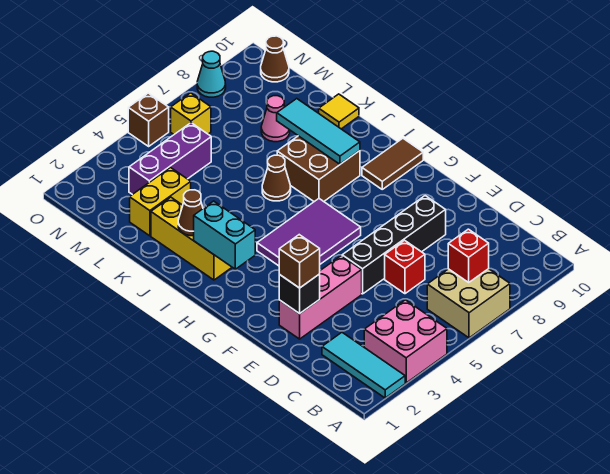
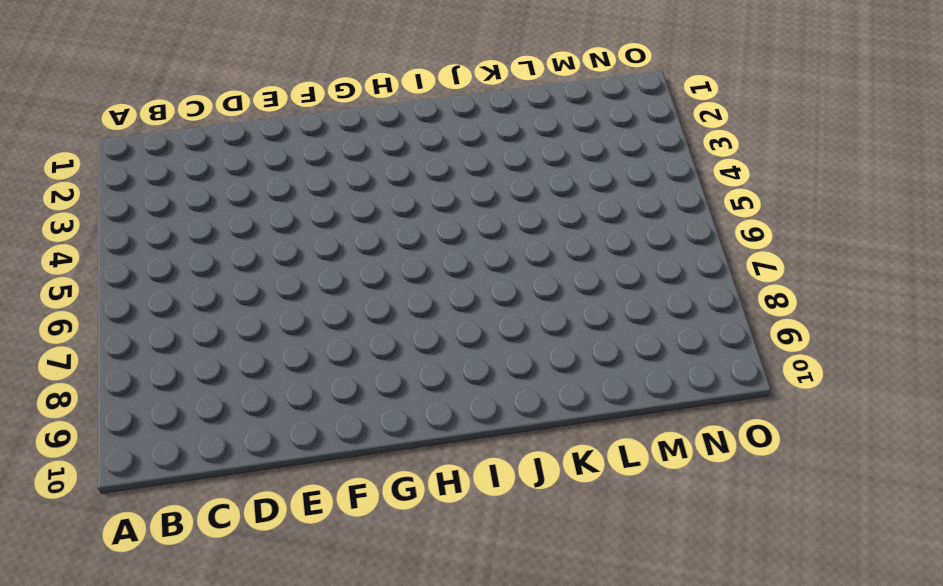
none -> cyan 1x3 tile [322,332,405,398]
none -> pink 2x2 brick [364,300,447,383]
none -> tan 2x2 brick [427,269,510,338]

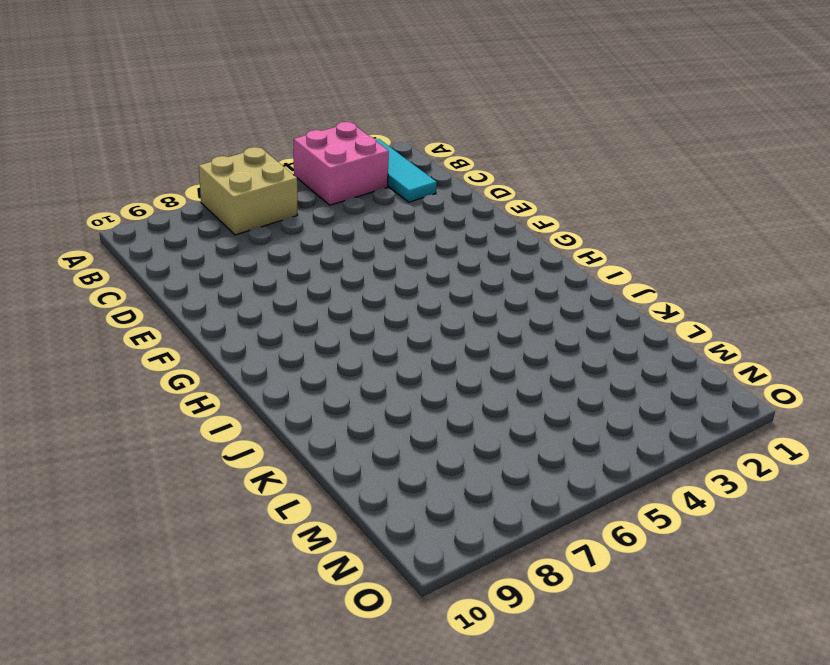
none -> red 1x1 brick [385,240,425,294]
none -> pink 1x3 brick [279,256,362,339]
none -> black 1x4 brick [342,196,446,294]

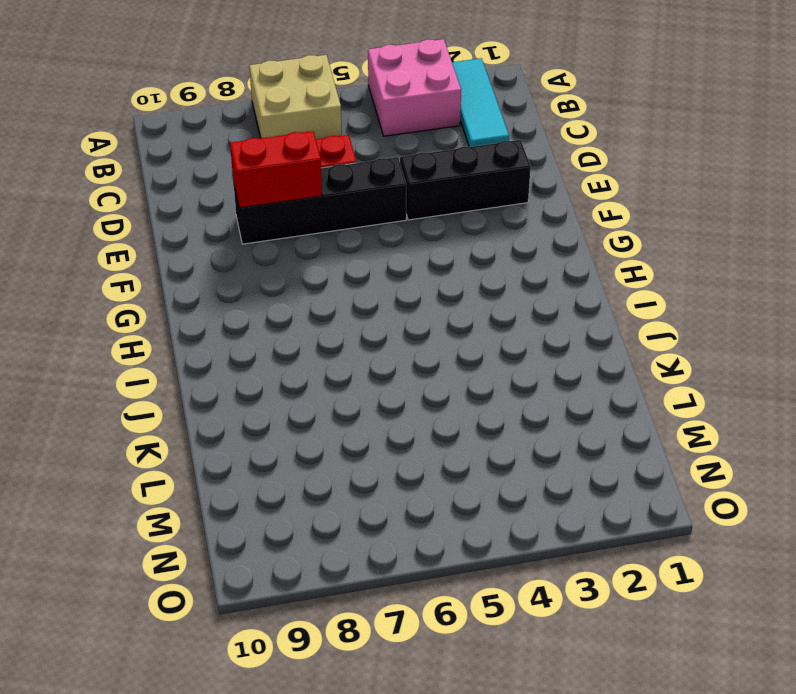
black 1x3 brick [400,140,531,220] -> pink 1x3 brick [279,256,362,339]
red 1x2 brick [230,131,322,208] -> none
none -> purple 2x3 tile [257,199,361,266]
none -> brown 1x2 tile [362,138,423,189]
none -> yellow 1x3 brick [151,197,232,280]

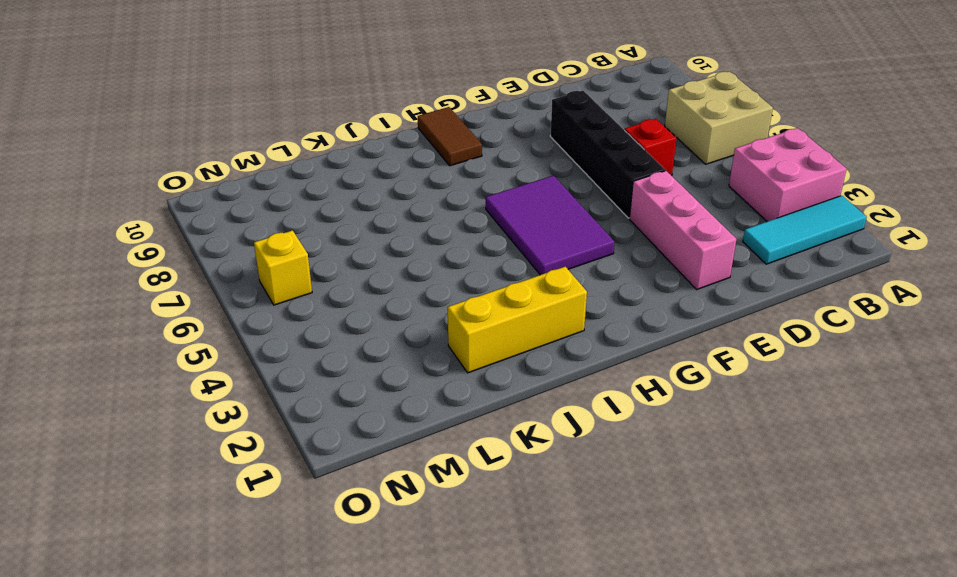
none -> brown 2x2 brick [277,136,360,202]
none -> brown 1x1 cone [262,155,291,201]
none -> yellow 1x1 tile [319,94,359,129]

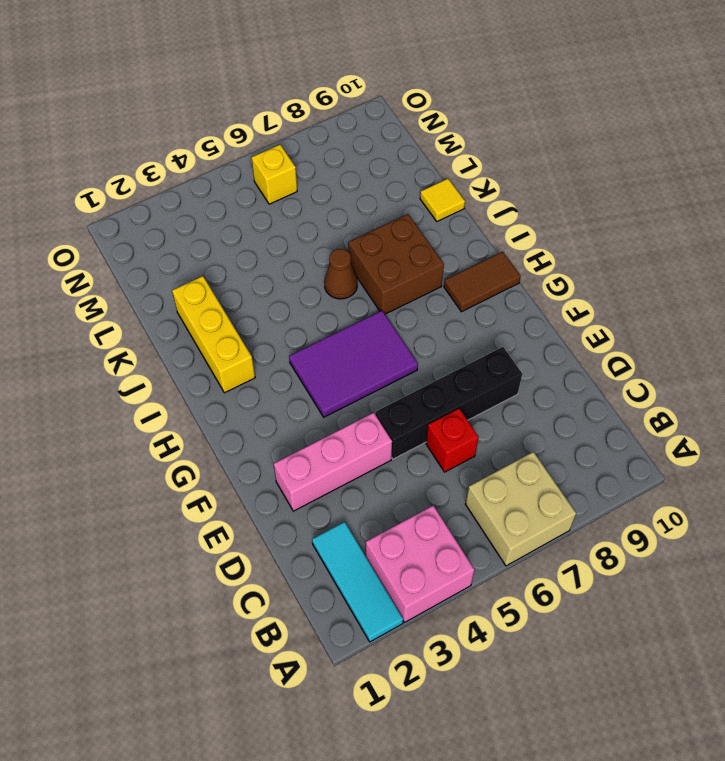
none -> yellow 1x2 brick [130,168,191,236]
none -> pink 1x1 cone [261,96,290,142]
none -> purple 1x3 brick [129,123,211,195]

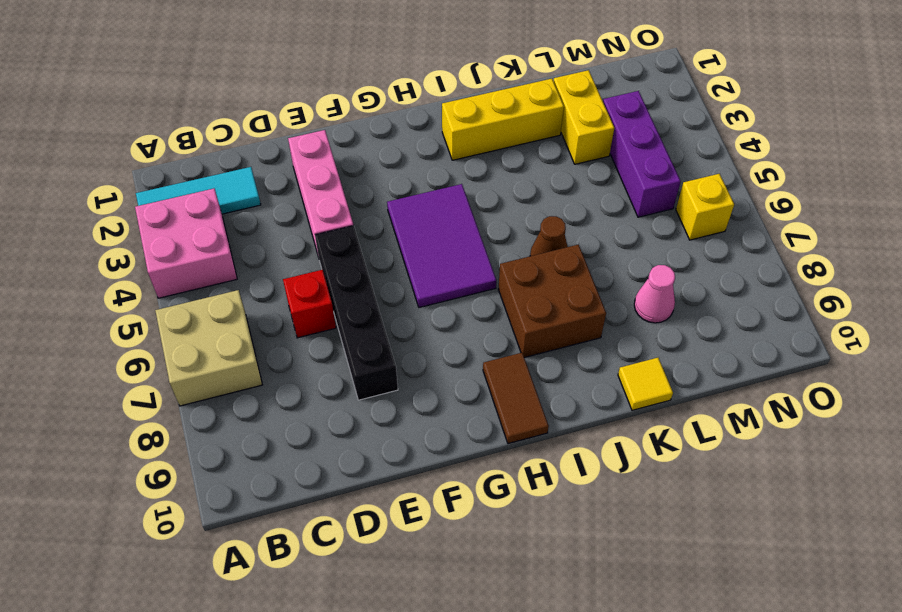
none -> brown 1x1 cone [261,36,289,82]
none -> brown 1x1 brick [128,93,169,146]
none -> cyan 1x1 cone [197,51,226,97]

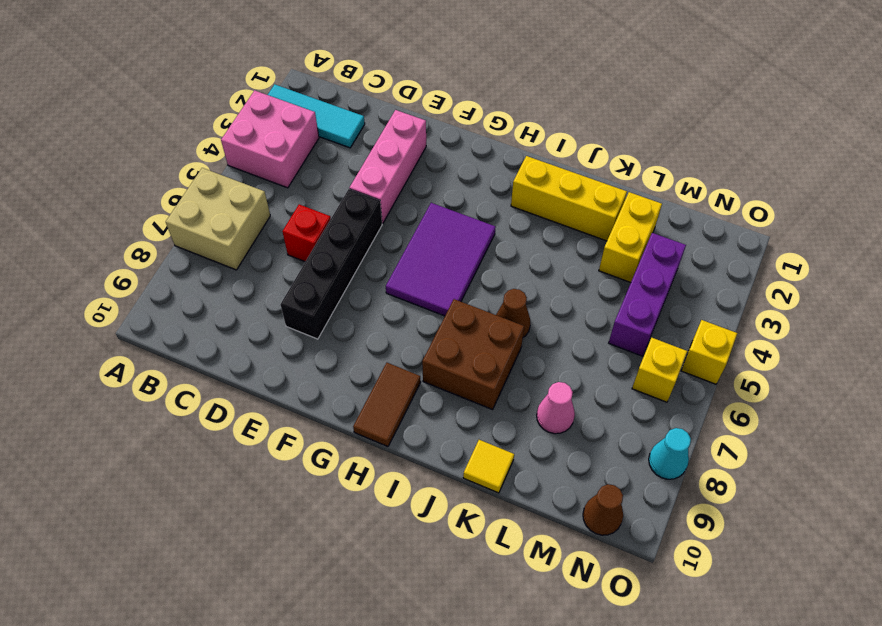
yellow 1x1 brick [681,320,737,384] -> brown 1x1 brick [128,93,169,146]
none -> red 1x1 brick [448,229,489,282]
none -> black 1x1 brick [279,274,320,314]
none -> cyan 1x2 brick [194,201,255,269]

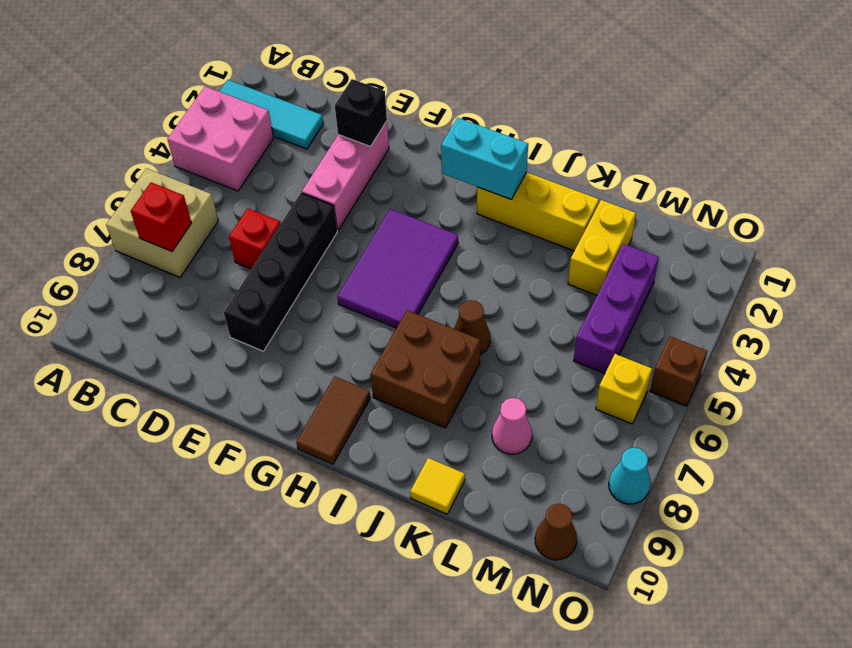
none -> cyan 1x3 tile [277,99,360,164]
none -> brown 1x1 cone [178,190,203,236]
none -> brown 1x1 brick [279,235,320,288]

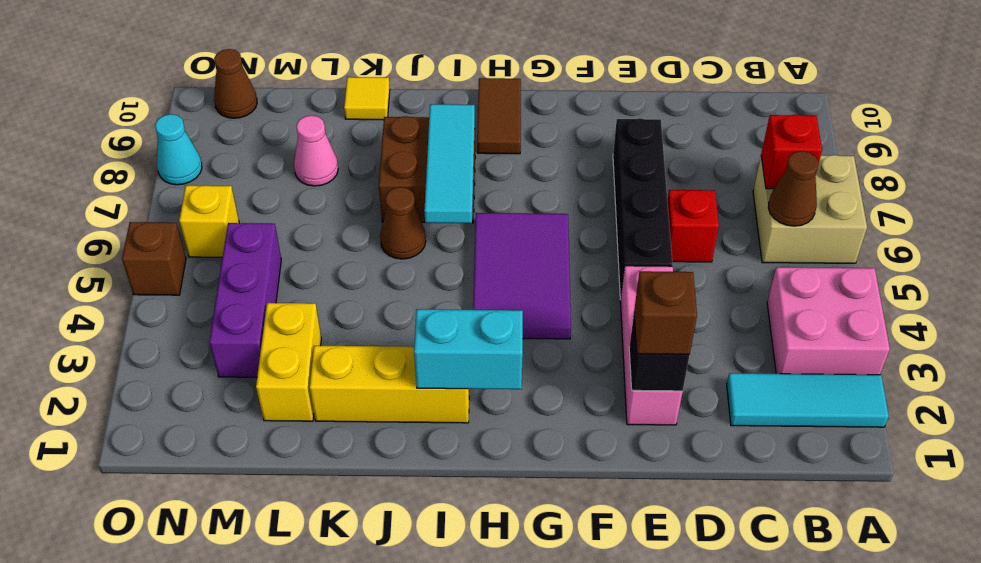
brown 1x1 cone [768,151,818,226] -> brown 1x1 cone moved to [178,190,203,236]
cyan 1x3 tile [424,104,475,223] -> cyan 1x3 tile turned to [277,99,360,164]

